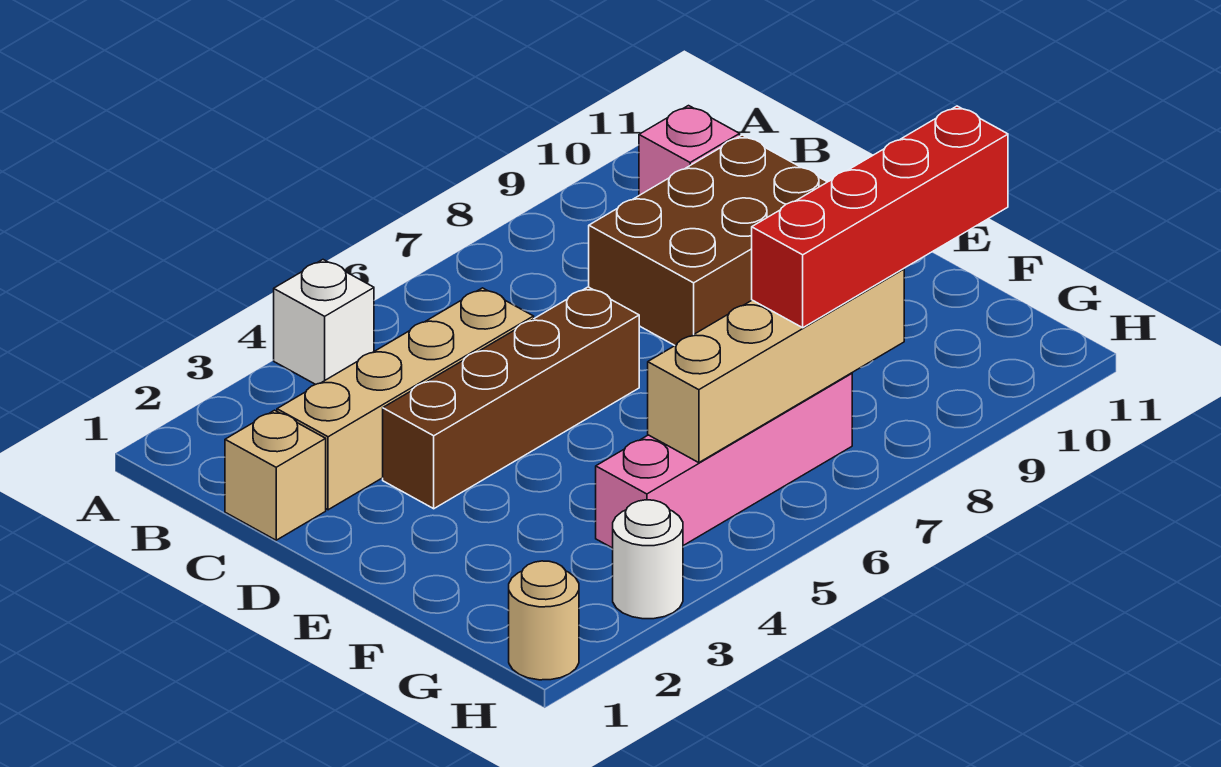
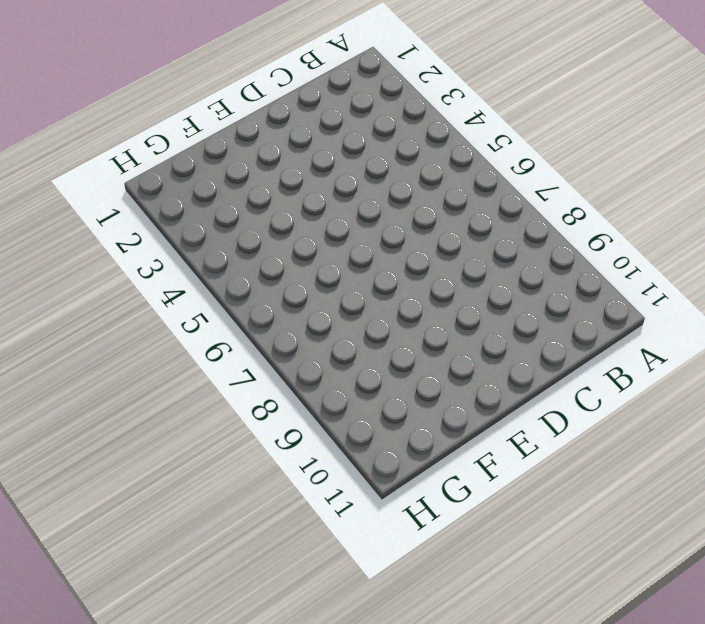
none -> white 1x1 brick [274,260,374,384]
none -> pink 1x1 brick [639,106,740,195]

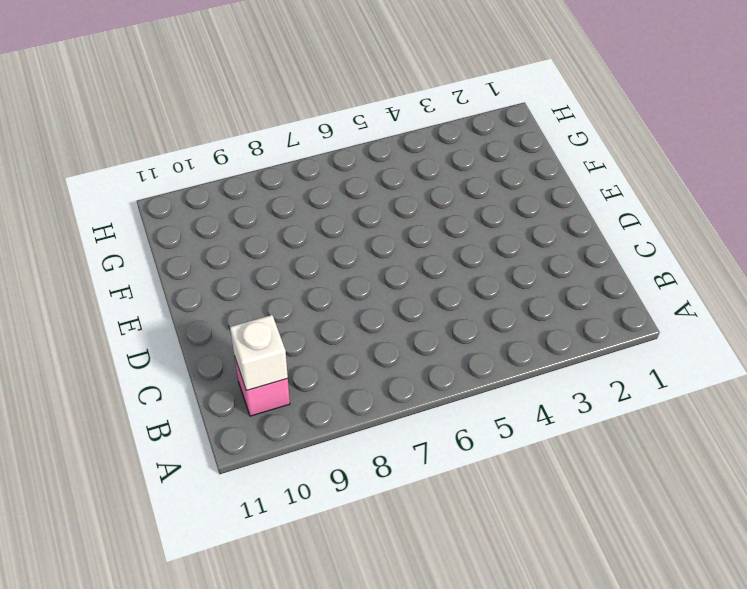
white 1x1 brick [230,315,288,391] -> white 1x1 brick moved to [274,260,374,384]
none -> tan 1x1 brick [225,410,326,540]
none -> tan 1x4 brick [277,288,534,510]

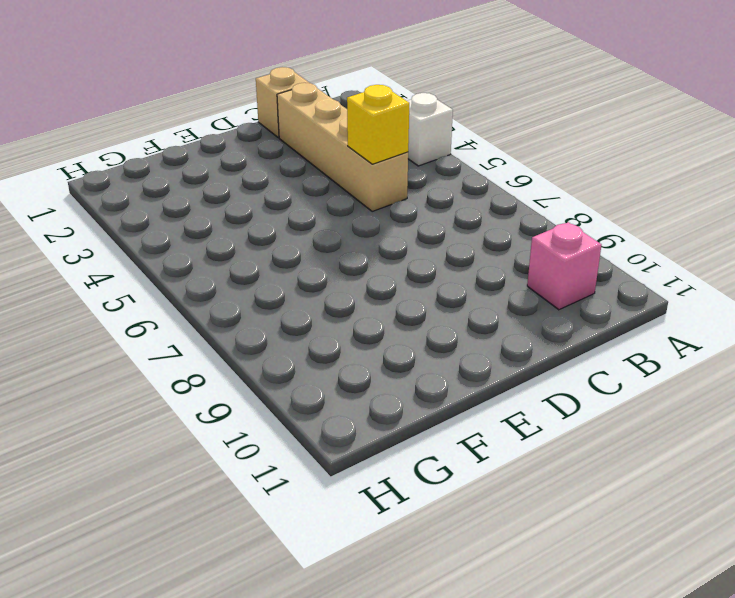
yellow 1x1 brick [347,85,409,164] -> none
none -> brown 2x3 brick [589,135,827,345]
none -> brown 1x4 brick [383,287,639,509]

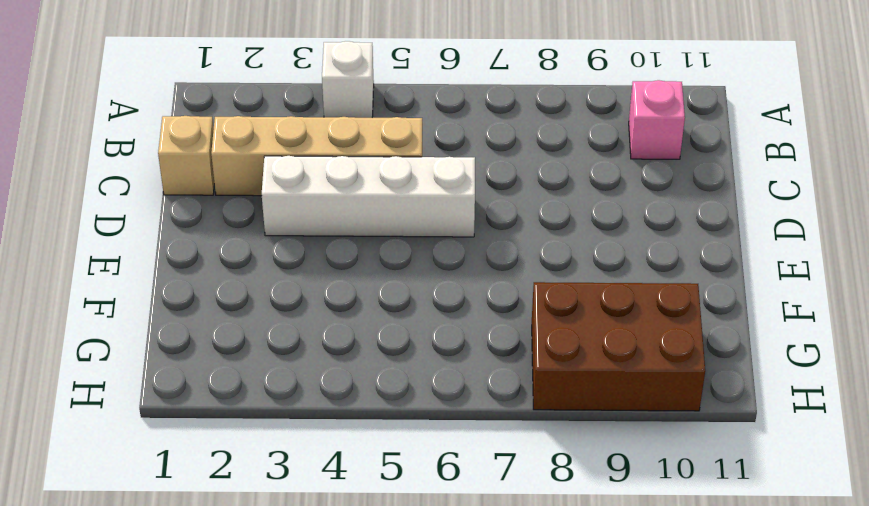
white 1x4 brick [262,156,475,237] -> brown 1x4 brick [383,287,639,509]
brown 2x3 brick [532,282,705,411] -> brown 2x3 brick moved to [589,135,827,345]
none -> pink 1x4 brick [596,373,852,548]
none -> tan 1x1 round brick [509,561,579,680]

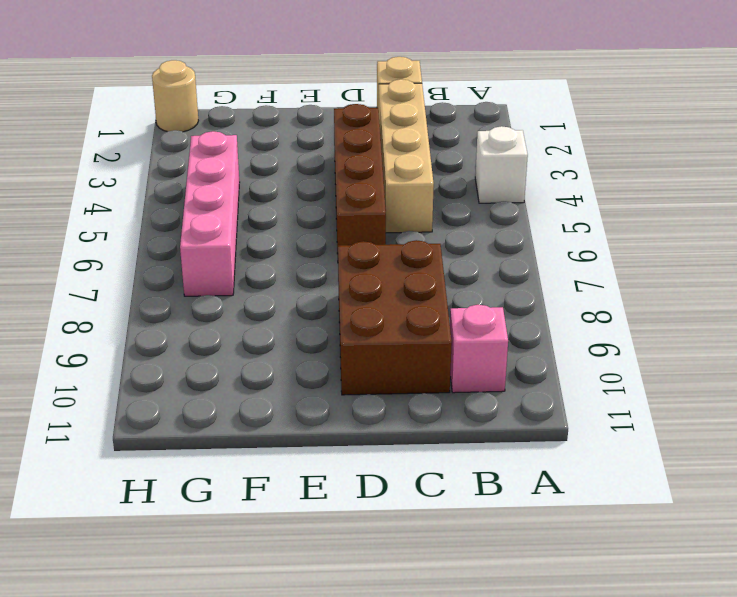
none -> white 1x1 round brick [613,500,683,619]
none -> tan 1x4 brick [648,269,904,463]

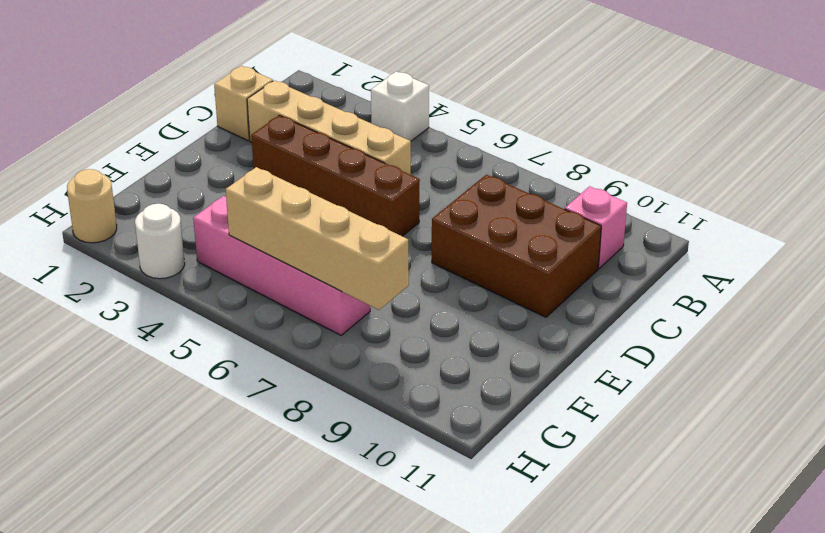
none -> red 1x4 brick [752,106,1008,328]

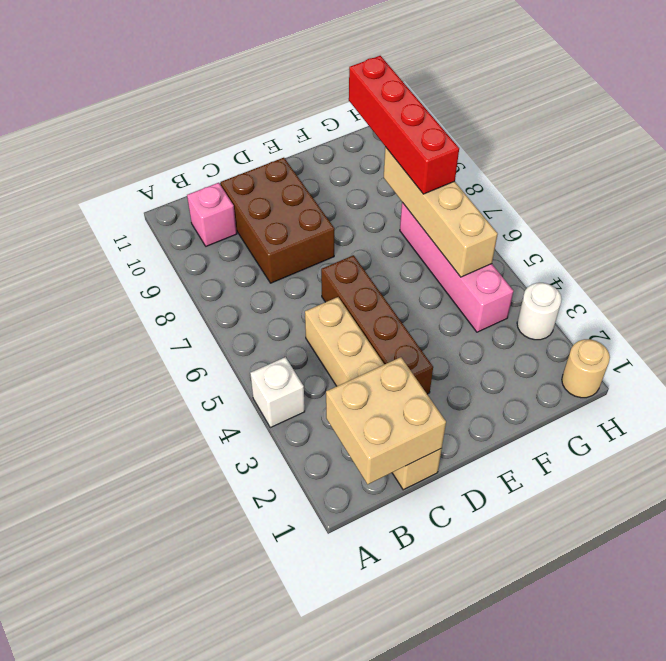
tan 2x2 brick [326,357,446,484] -> none

